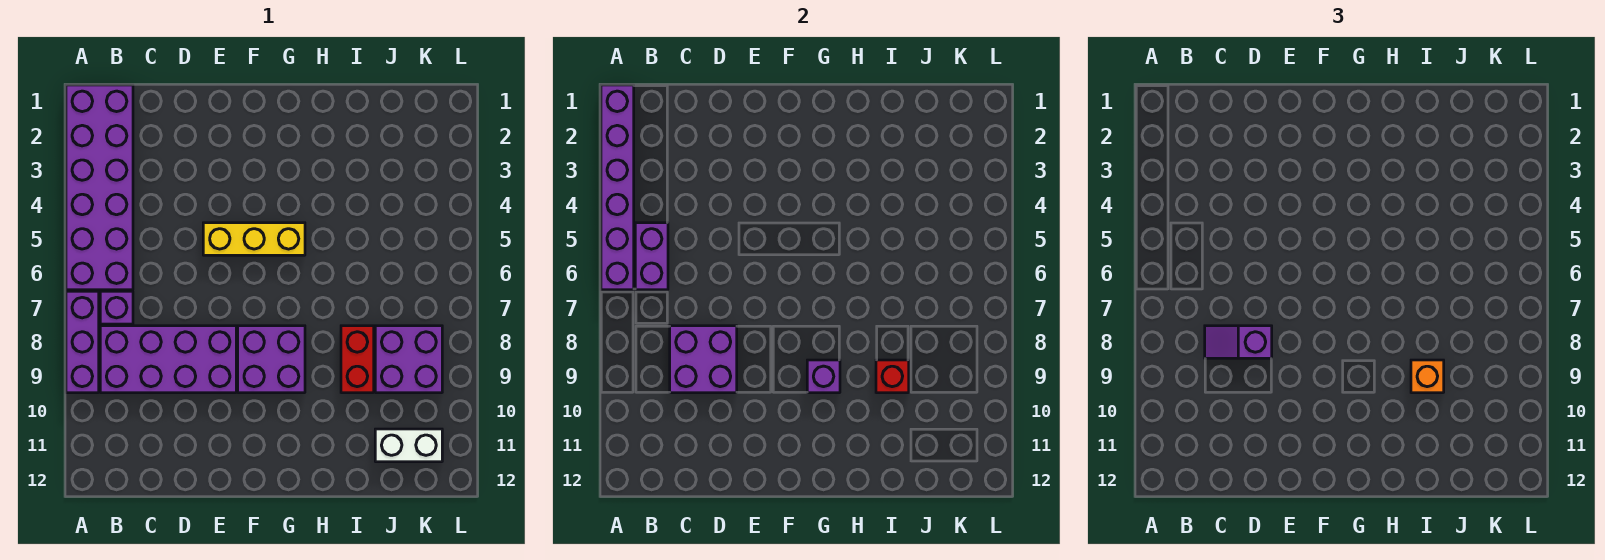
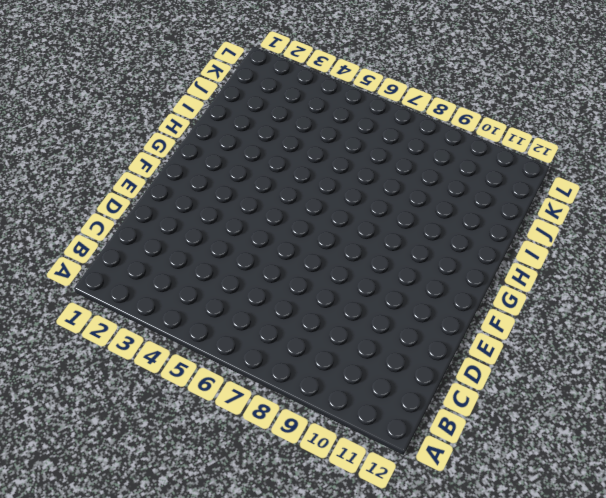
none -> purple 2x6 brick [66,85,133,290]
none -> purple 1x3 brick [66,291,99,393]
none -> purple 1x1 brick [100,291,133,324]

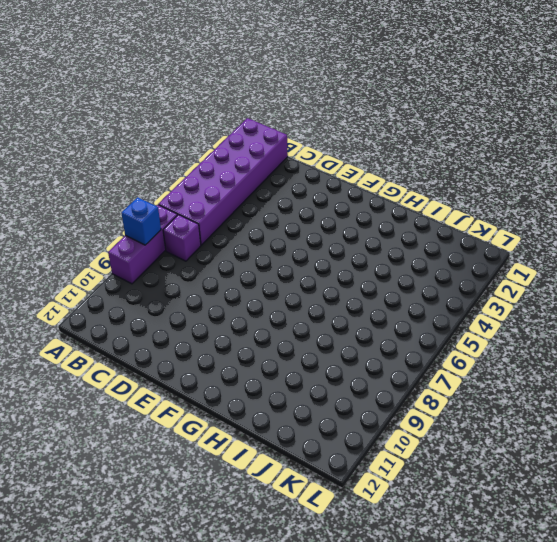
blue 1x1 brick [121,197,161,245] -> none
none -> purple 2x4 brick [100,326,236,393]
none -> yellow 1x3 brick [203,223,305,255]
none -> purple 2x2 brick [238,326,305,393]

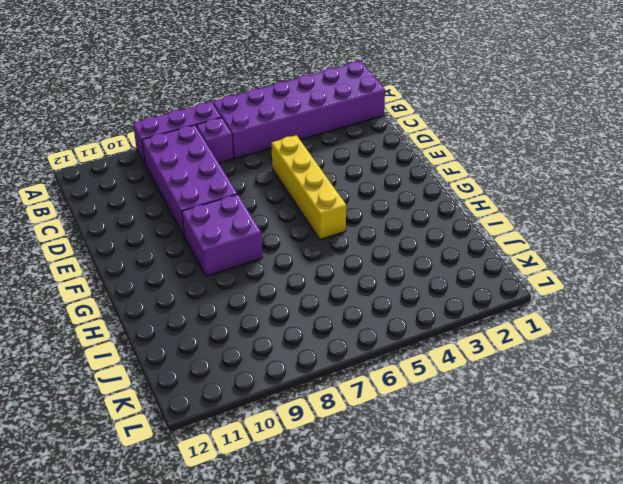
yellow 1x4 brick [271,135,347,240] -> yellow 1x3 brick [203,223,305,255]
none -> red 1x2 brick [341,326,374,393]
none -> purple 2x2 brick [375,326,442,393]
none -> white 1x2 brick [375,429,442,462]

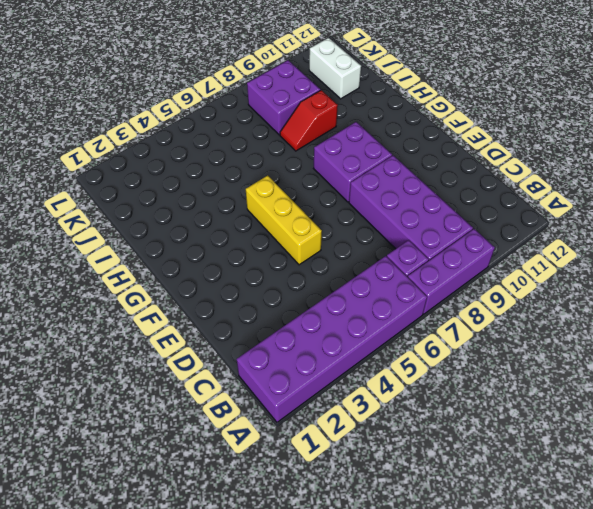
red 1x2 slope [280,90,338,151] -> red 1x2 brick [341,326,374,393]
none -> purple 1x6 brick [601,85,634,290]
none -> purple 1x2 brick [635,223,668,290]
none -> purple 2x2 brick [670,326,737,393]

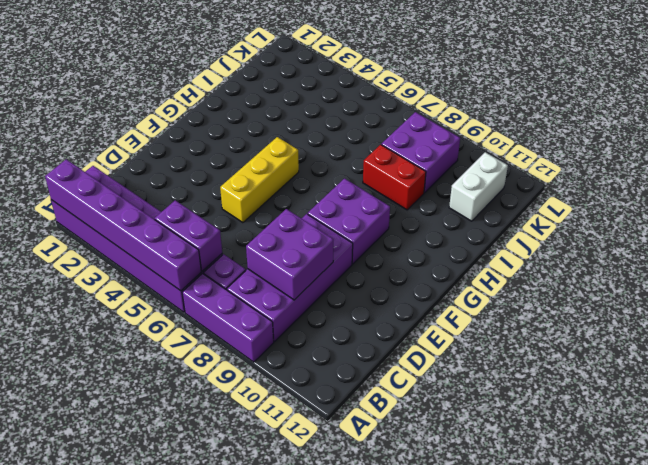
none -> purple 1x1 brick [807,360,840,393]
none -> red 1x1 brick [876,360,909,393]
none -> purple 1x2 slope [1205,326,1272,358]

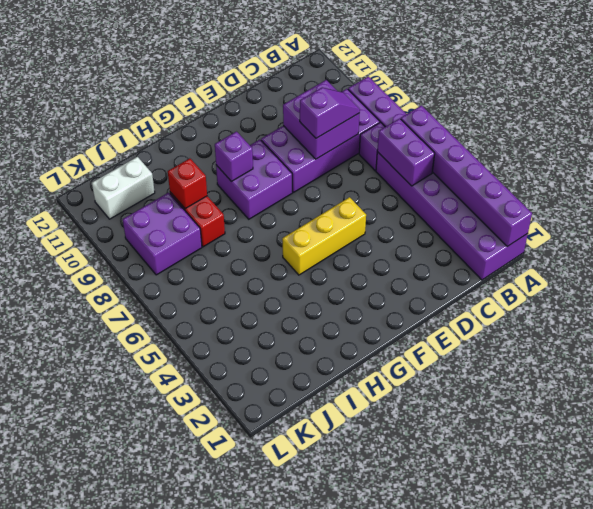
none -> orange 1x1 brick [1411,360,1444,393]

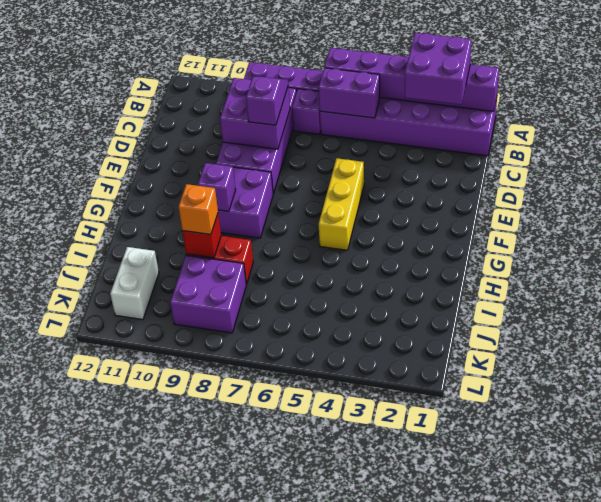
purple 2x2 brick [405,33,471,105] -> none

